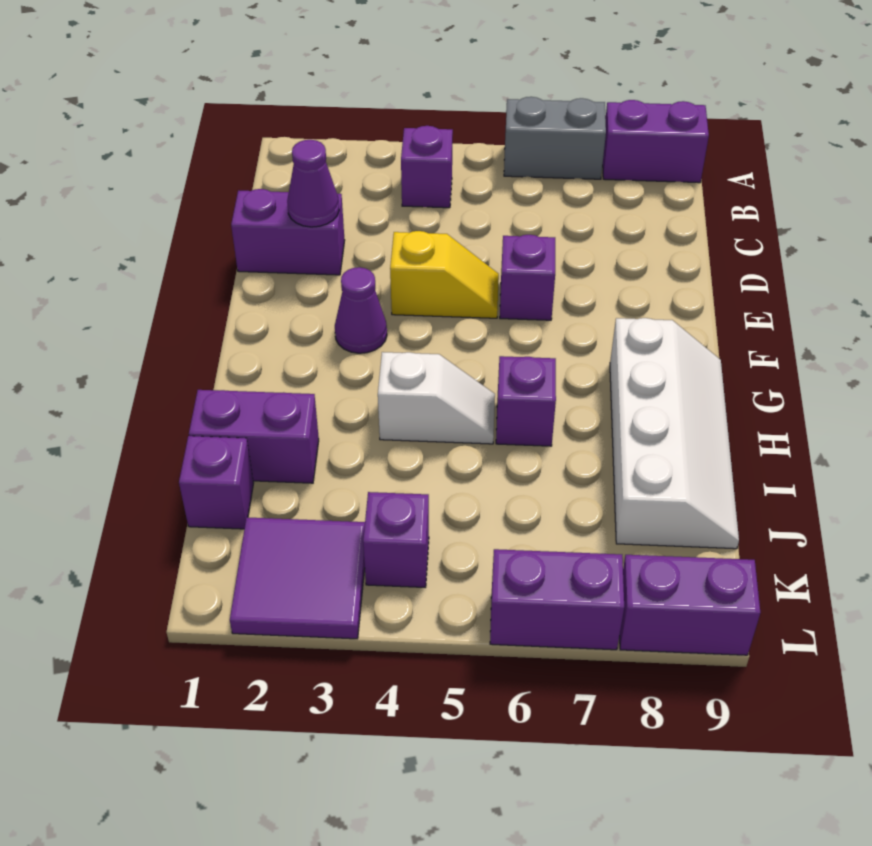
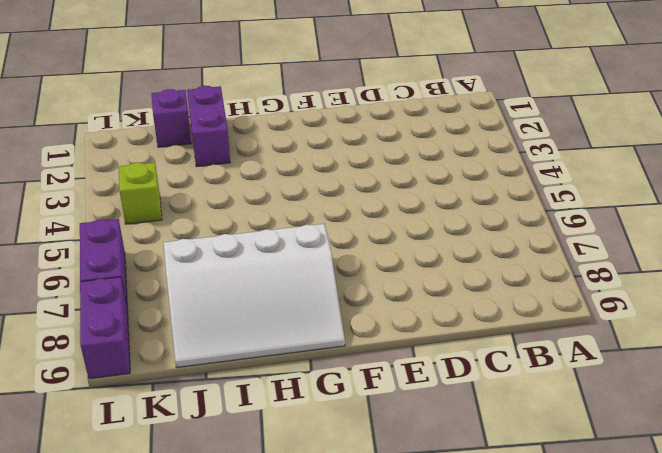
white 3x4 slope [164,224,345,368] -> white 2x4 slope [610,318,739,549]
lime 1x1 brick [118,163,162,224] -> purple 1x1 brick [363,492,429,587]
none -> grey 1x2 brick [504,97,606,179]
none -> purple 1x2 brick [603,100,709,183]
none -> purple 1x1 brick [401,126,453,208]

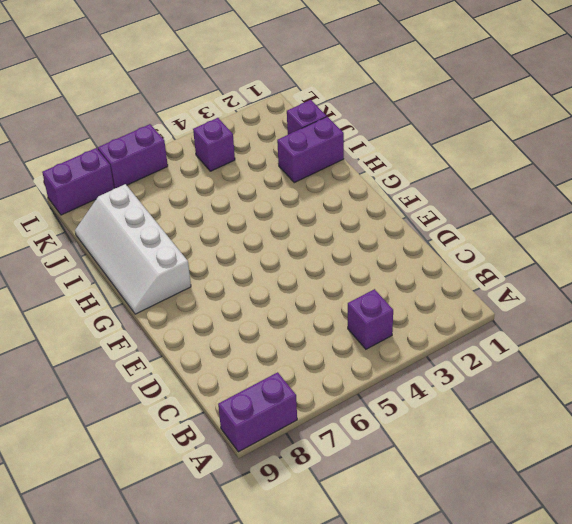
none -> grey 1x2 brick [504,97,606,179]
none -> purple 1x2 brick [231,189,345,275]
none -> yellow 1x2 slope [390,231,499,318]

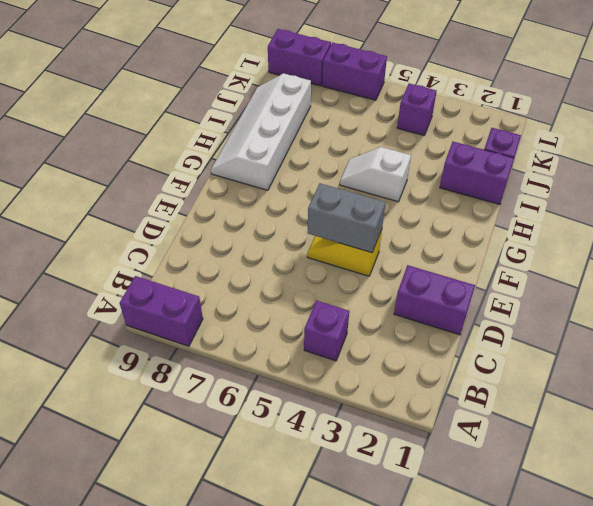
grey 1x2 brick [308,183,386,253] -> grey 1x2 brick moved to [504,97,606,179]
none -> purple 1x1 brick [500,235,555,320]
none -> purple 1x1 cone [335,267,387,353]
none -> purple 1x1 brick [496,356,556,446]

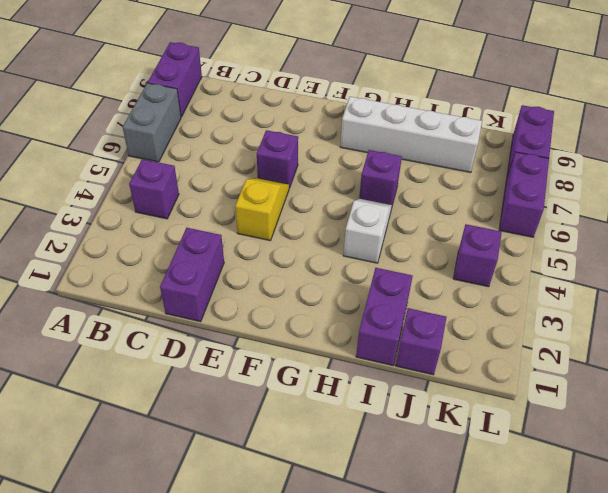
none -> purple 1x1 cone [335,267,387,353]
none -> purple 2x2 tile [230,517,365,639]
none -> purple 1x1 cone [287,140,339,227]

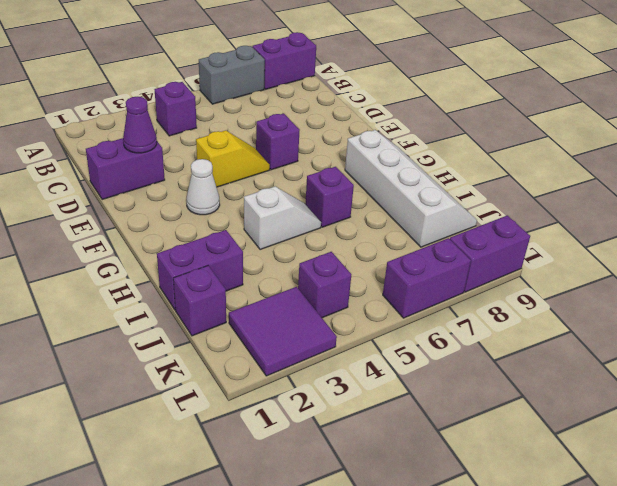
white 1x1 cone [186,159,220,215] -> purple 1x1 cone [335,267,387,353]

